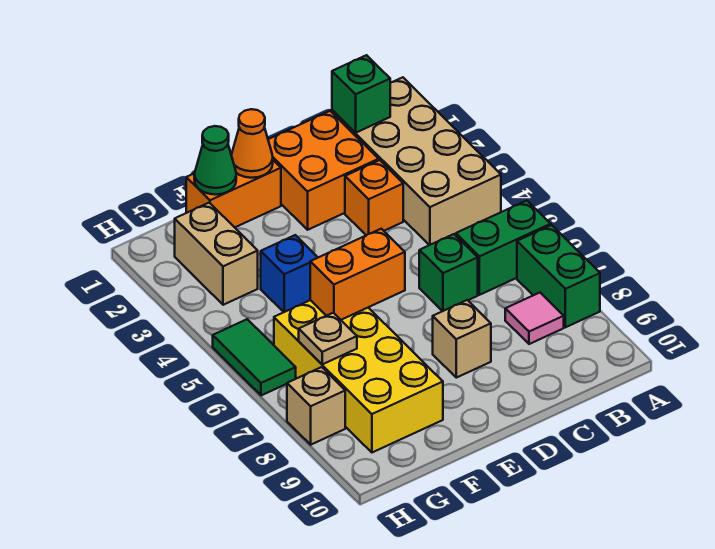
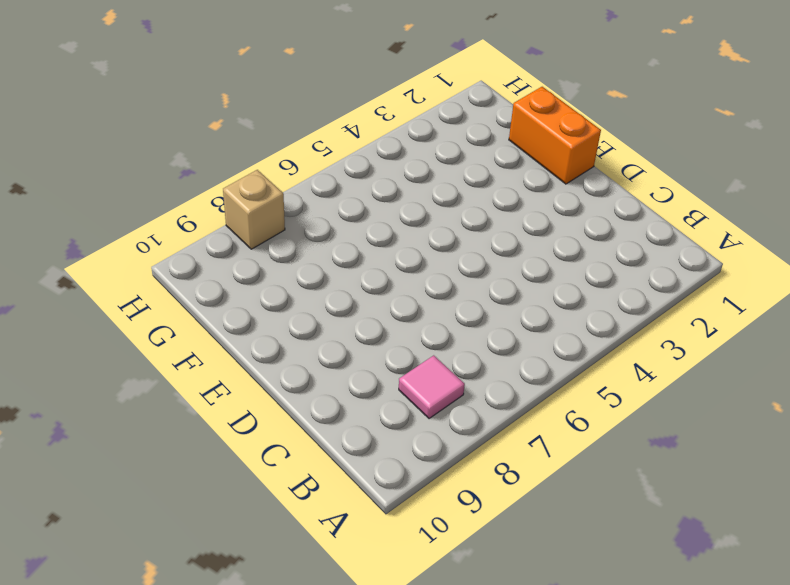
none -> tan 2x4 brick [332,77,501,245]
none -> green 1x2 brick [456,201,551,295]
none -> green 1x2 brick [517,225,600,327]

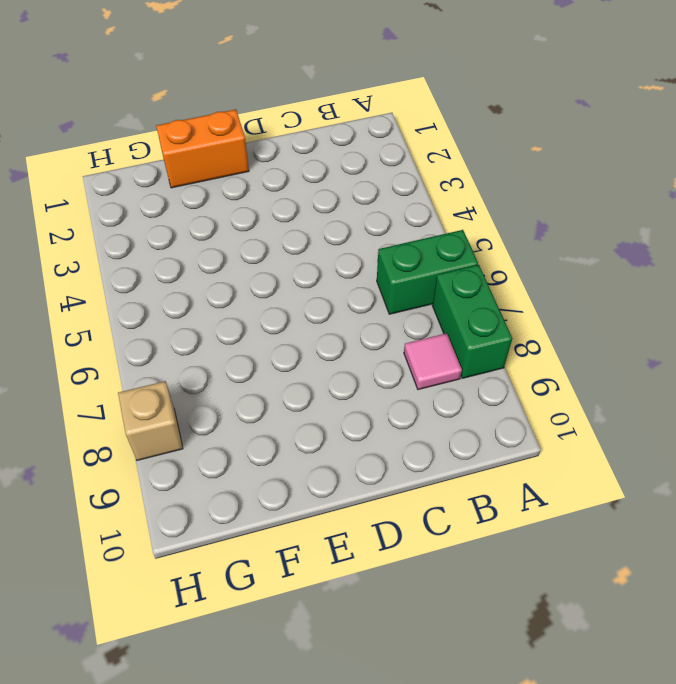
none -> tan 2x4 brick [332,77,501,245]
none -> orange 2x2 brick [268,111,379,230]
none -> orange 1x1 brick [345,160,403,235]

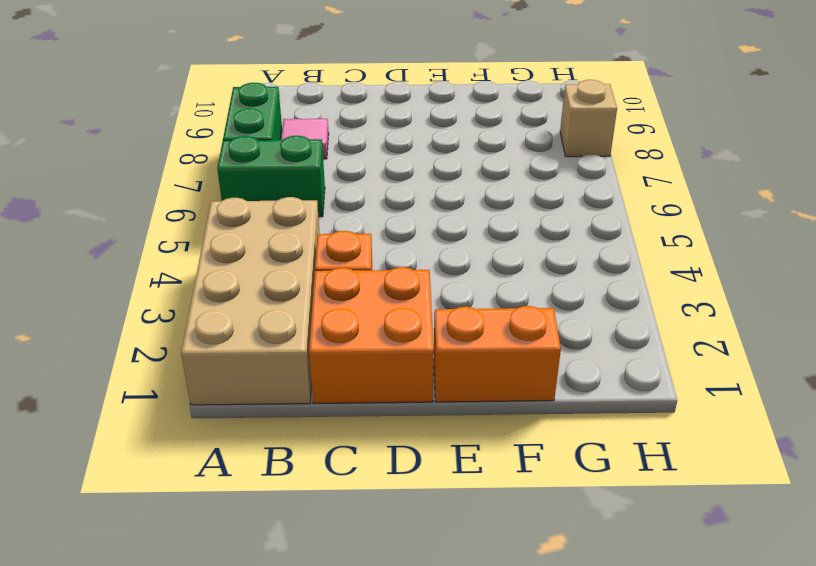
none -> green 1x1 brick [419,234,478,311]
none -> tan 1x1 brick [433,300,491,378]
none -> blue 1x1 brick [261,235,318,312]

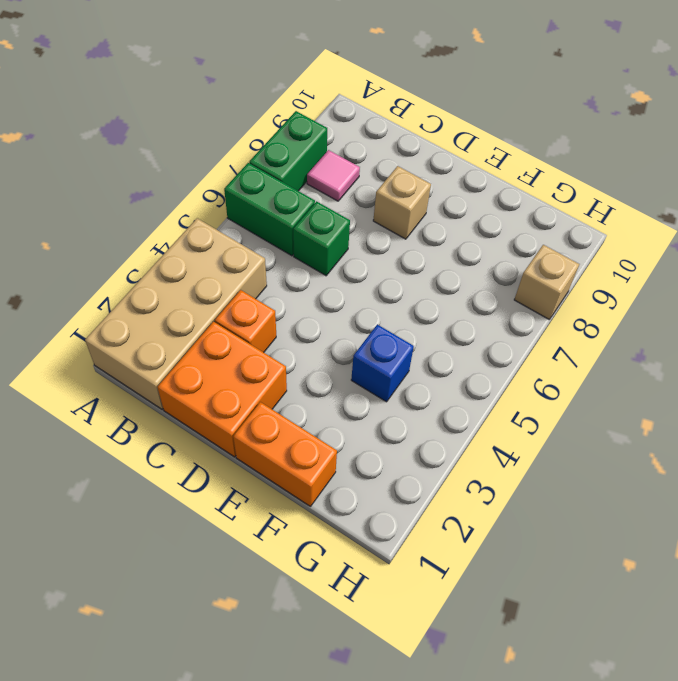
none -> yellow 2x4 brick [274,300,443,452]
none -> tan 1x2 brick [175,203,258,305]
none -> green 1x2 tile [213,319,296,395]

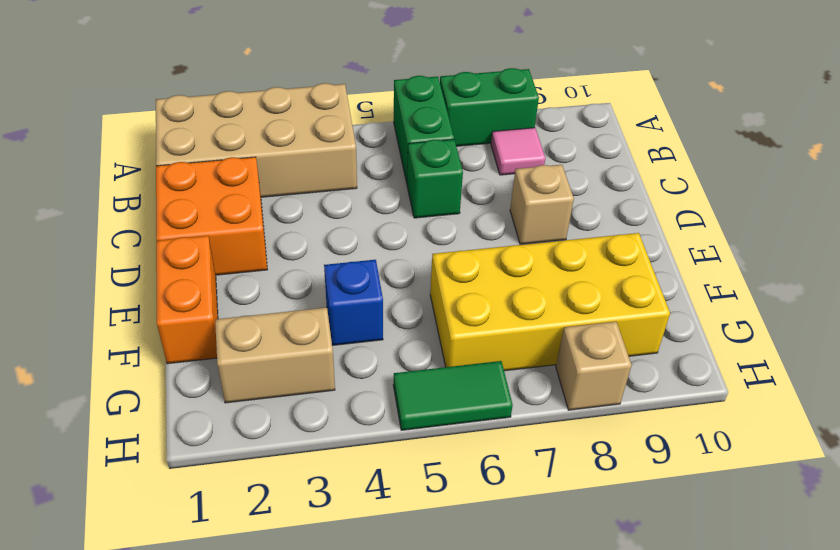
none -> orange 1x1 brick [345,160,403,235]
none -> green 1x1 brick [332,55,390,133]
none -> orange 1x1 cone [231,109,273,178]

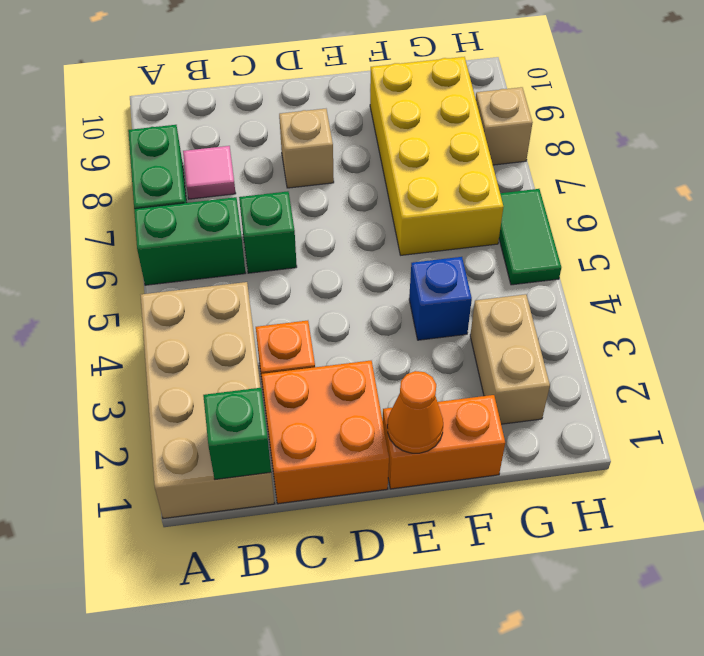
none -> orange 1x2 brick [310,229,405,320]
none -> green 1x1 cone [194,126,236,195]
none -> tan 1x1 plate [299,313,357,364]

